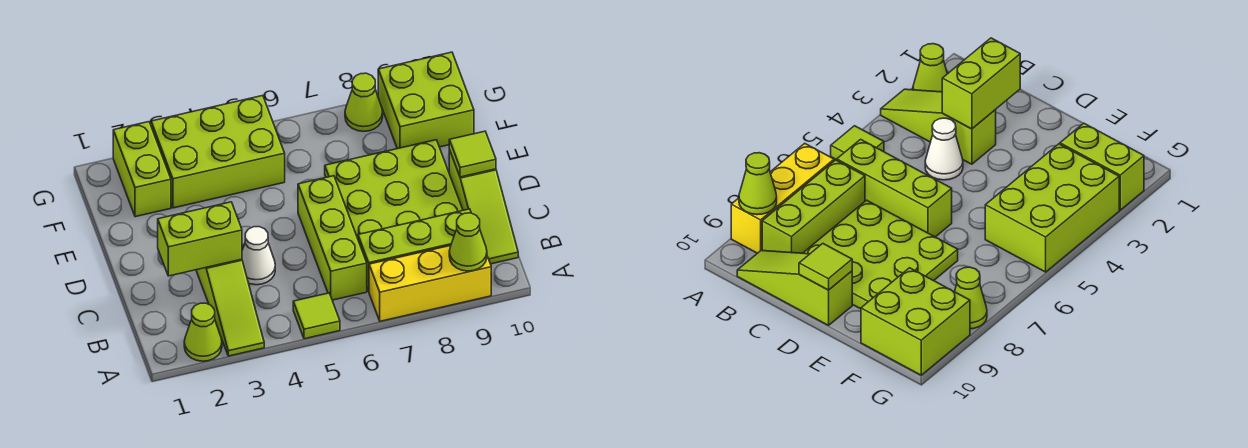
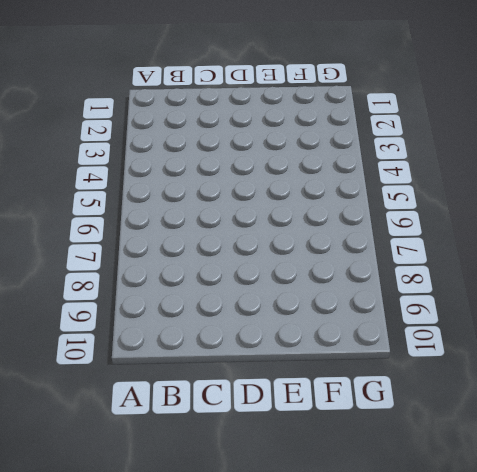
none -> lime 1x1 cone [184,303,222,361]
none -> lime 1x3 slope [196,259,264,356]
none -> lime 1x1 tile [293,293,340,339]

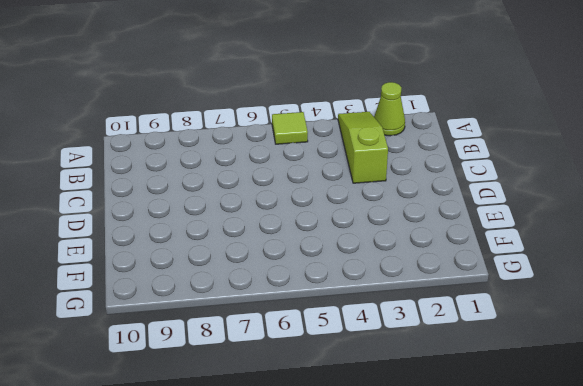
none -> yellow 1x3 brick [369,246,491,321]
none -> lime 1x3 brick [298,176,367,300]
none -> lime 1x3 brick [358,209,471,291]

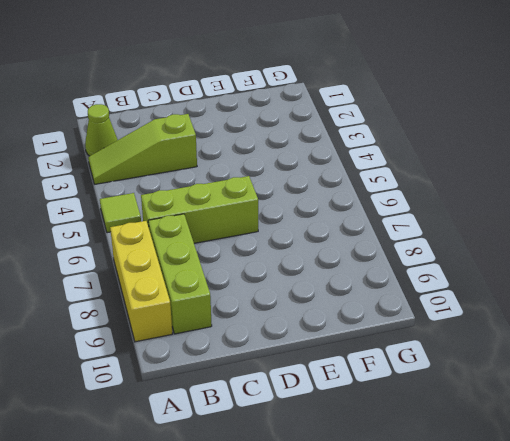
none -> lime 1x3 slope [449,150,518,264]
none -> white 1x1 cone [242,227,275,285]
none -> lime 3x3 plate [325,140,463,238]

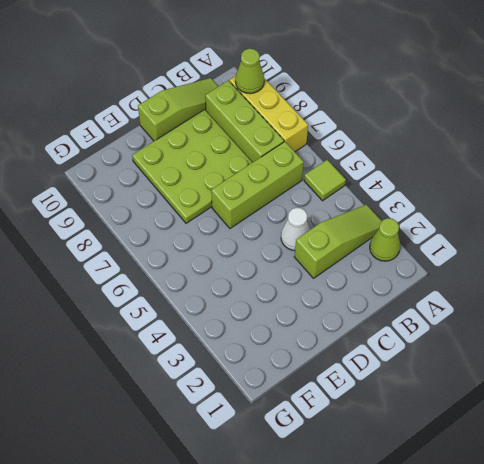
none -> lime 1x2 brick [113,122,171,217]
none -> lime 2x3 brick [151,96,285,208]
none -> lime 2x2 brick [378,52,474,149]

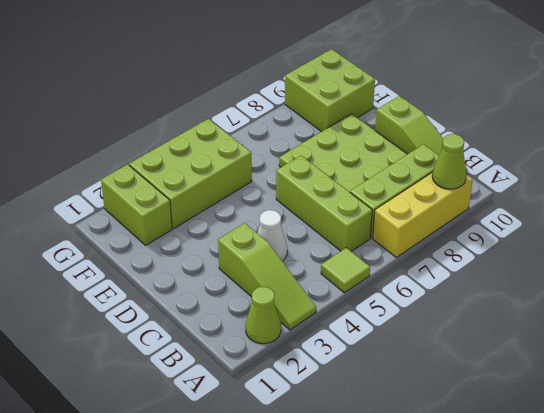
none -> lime 1x1 cone [345,73,383,131]
none -> lime 1x2 brick [158,202,242,276]
none -> lime 1x1 tile [449,131,496,177]

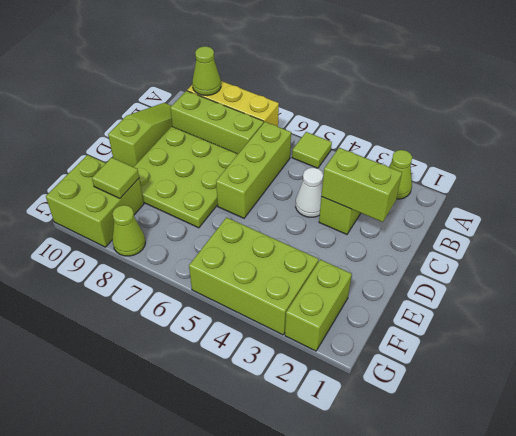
lime 1x1 tile [92,157,139,198] -> lime 1x1 tile moved to [449,131,496,177]

